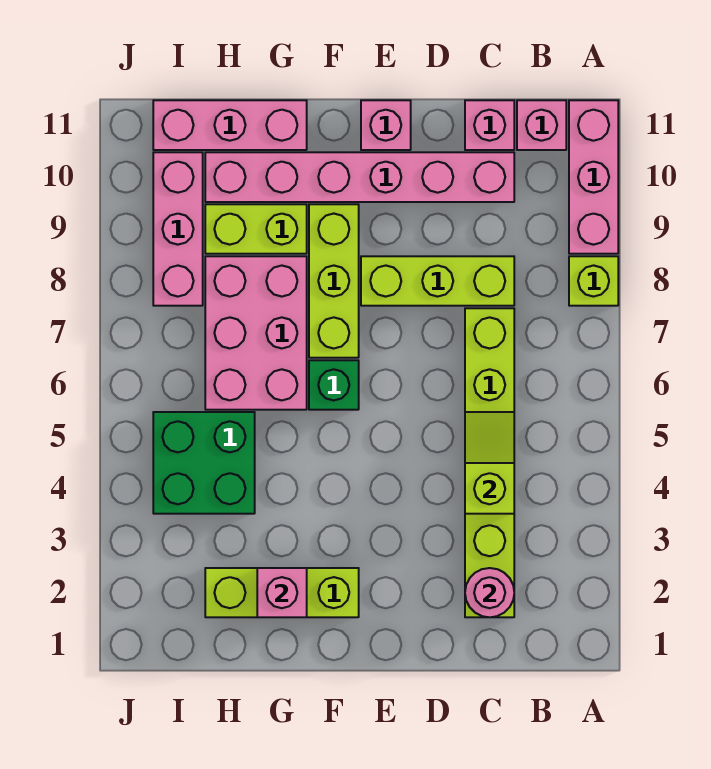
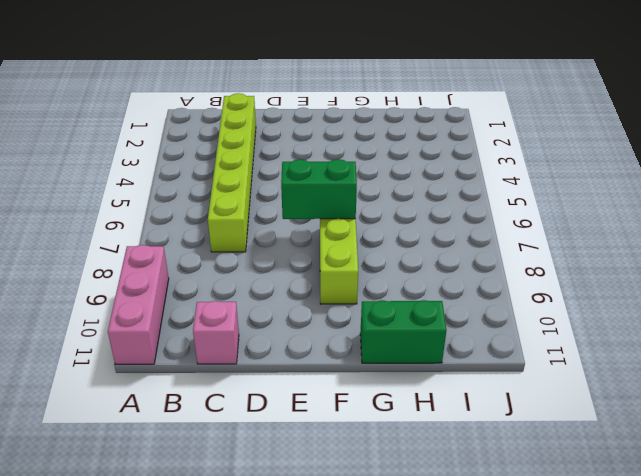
green 1x2 brick [281,159,357,219] -> none
green 1x2 brick [360,300,446,363] -> pink 1x3 brick [153,100,307,150]
none -> lime 1x1 brick [569,256,618,306]
none -> pink 1x1 brick [517,100,566,150]
none -> lime 1x3 brick [361,256,514,306]

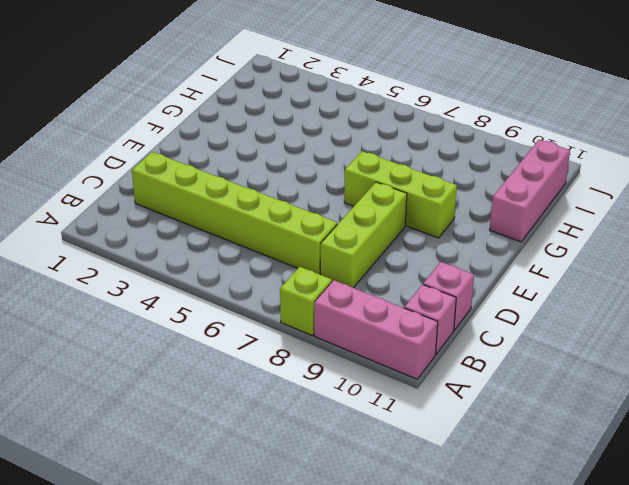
none -> pink 1x6 brick [205,152,514,202]
none -> pink 1x1 brick [361,100,411,150]
none -> lime 1x3 brick [205,568,359,617]

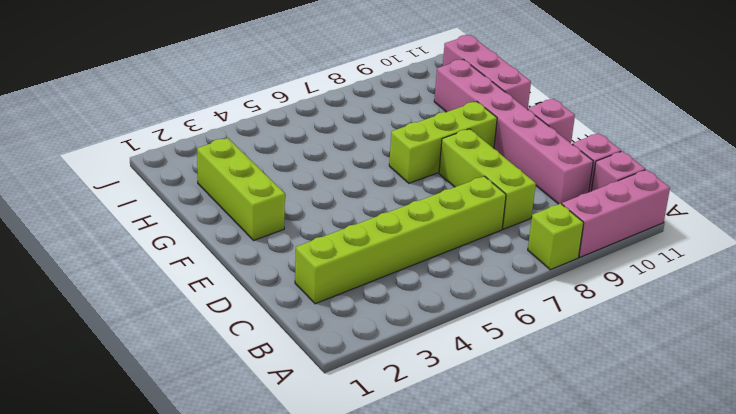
none -> green 1x1 brick [309,360,359,410]
none -> pink 2x3 brick [205,256,307,410]
none -> lime 1x2 brick [205,204,307,254]

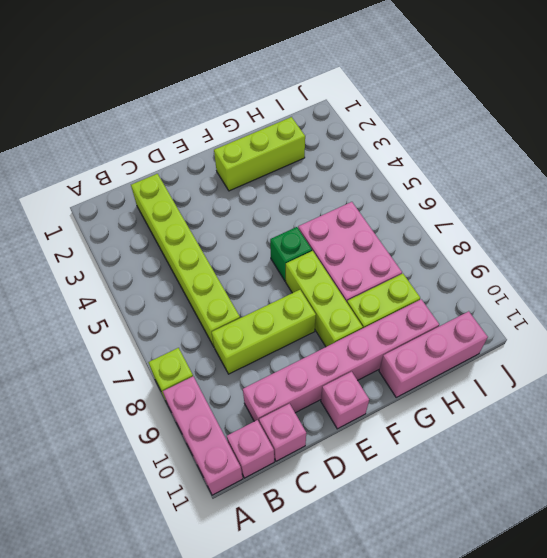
none -> green 2x2 brick [153,412,255,514]
none -> pink 1x3 brick [153,152,203,306]
none -> pink 1x1 round brick [465,568,514,617]

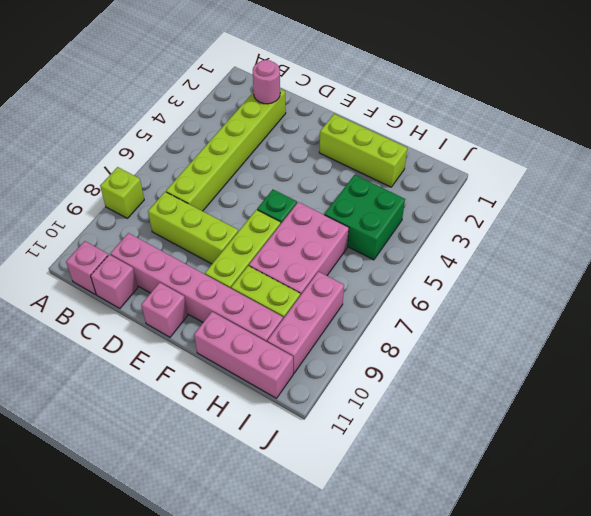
none -> pink 1x3 brick [569,100,618,254]
none -> lime 1x2 slope [465,412,514,514]
none -> pink 1x1 brick [257,568,307,617]

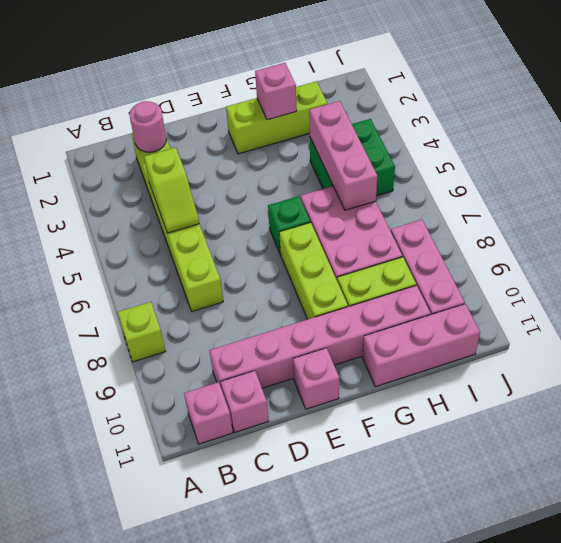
pink 1x3 brick [309,101,377,210] -> pink 1x3 brick moved to [569,100,618,254]
none -> lime 1x3 brick [361,256,514,306]

